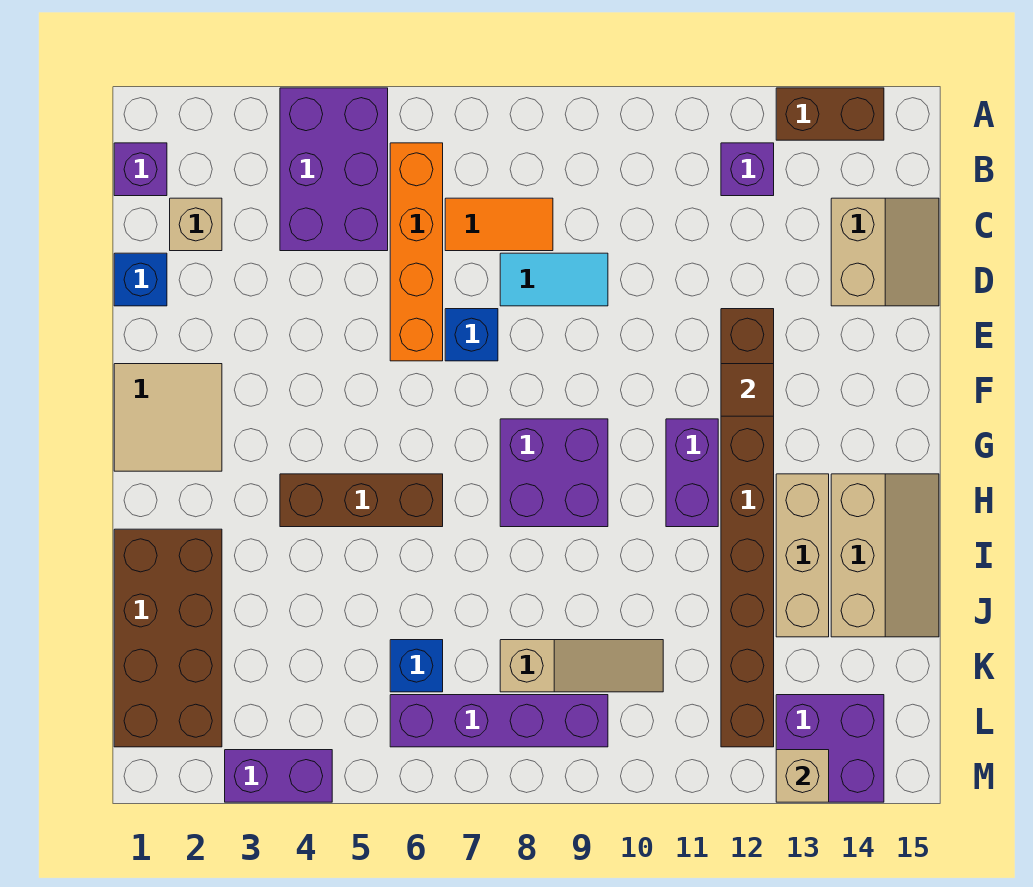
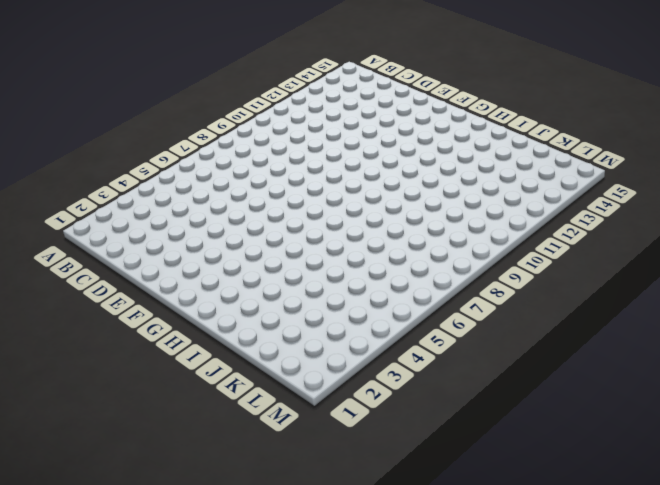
none -> purple 2x3 brick [280,88,388,251]
none -> brown 1x2 brick [776,88,884,140]
none -> purple 1x1 brick [114,143,167,196]

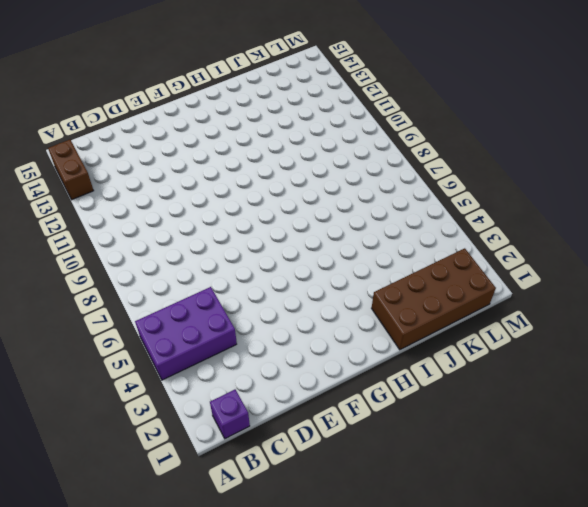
none -> orange 1x4 brick [390,143,443,361]
none -> purple 1x1 brick [721,143,774,196]
none -> tan 1x1 brick [170,198,222,251]

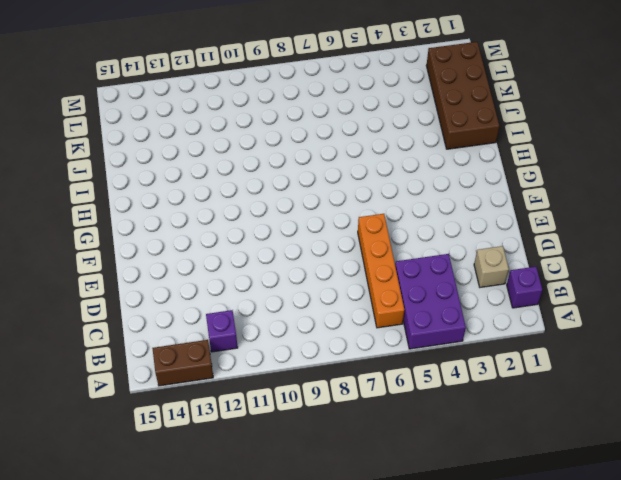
none -> orange 1x2 tile [445,198,553,251]
none -> tan 2x2 slope [831,198,939,306]
none -> blue 1x1 brick [114,253,167,306]

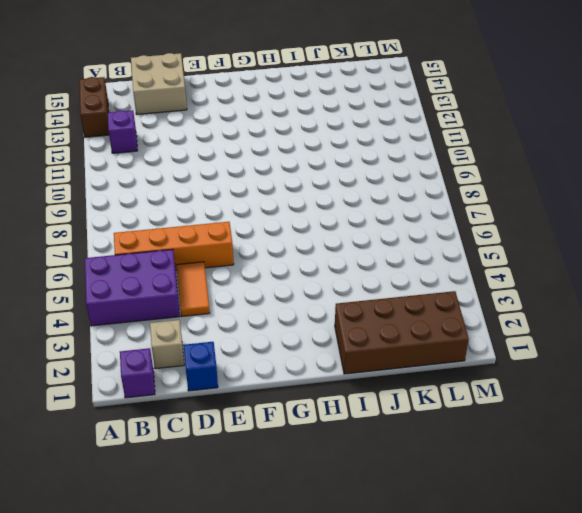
tan 2x2 brick [131,53,187,114] -> tan 2x2 slope [831,198,939,306]
orange 1x2 tile [176,262,210,316] -> orange 1x2 tile moved to [445,198,553,251]
none -> cyan 1x2 tile [500,253,608,306]
none -> blue 1x1 brick [445,309,498,361]
none -> brown 1x8 brick [721,309,774,747]

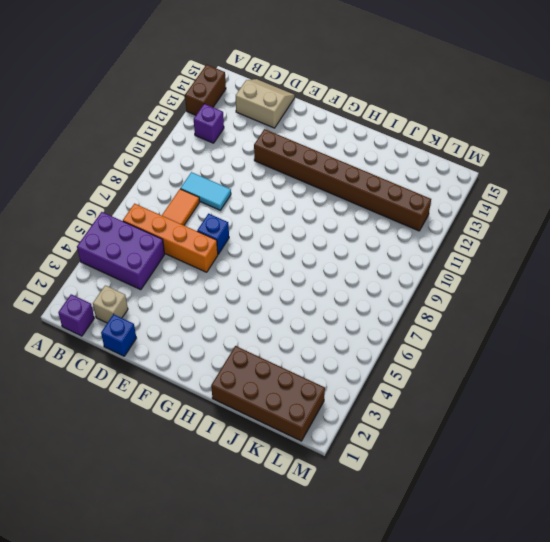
cyan 1x2 tile [180,172,231,210] -> cyan 1x2 tile turned to [500,253,608,306]
none -> tan 2x2 tile [114,364,222,471]
none -> purple 2x2 brick [500,419,608,527]
none -> purple 1x2 brick [666,419,718,527]

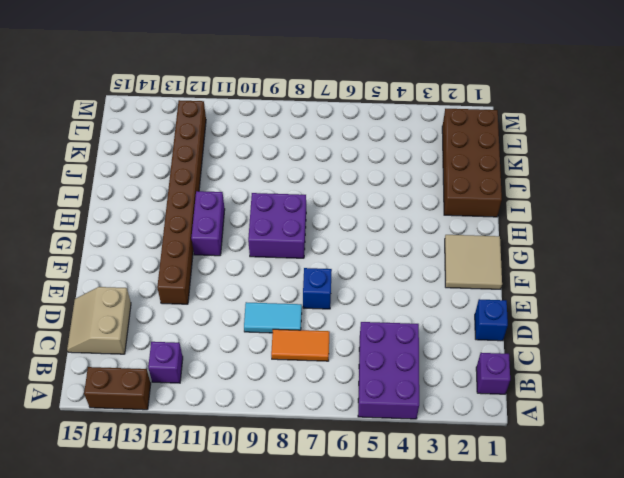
none -> orange 1x4 brick [390,143,443,361]
none -> tan 1x1 brick [170,198,222,251]
none -> brown 1x3 brick [280,474,443,527]

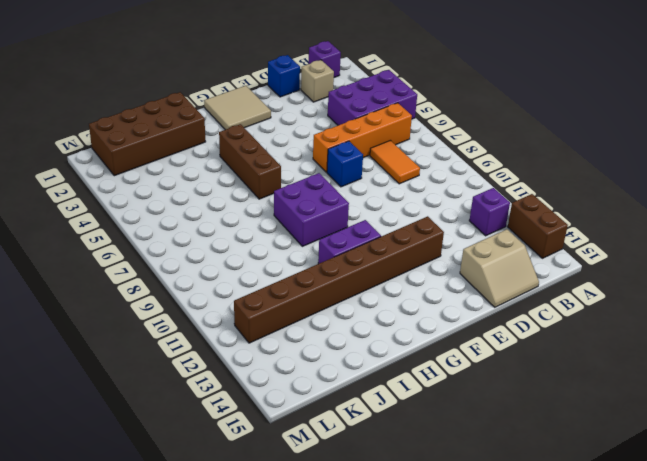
none -> cyan 1x2 tile [500,253,608,306]
none -> tan 1x3 brick [776,474,829,637]
none -> tan 2x3 slope [831,474,939,637]

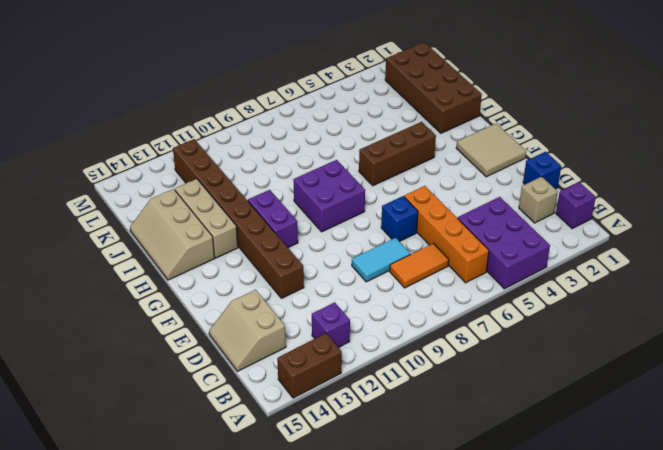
none -> blue 1x1 brick [390,640,443,692]
none -> tan 1x3 slope [500,640,663,692]
none -> purple 1x4 brick [390,695,608,747]

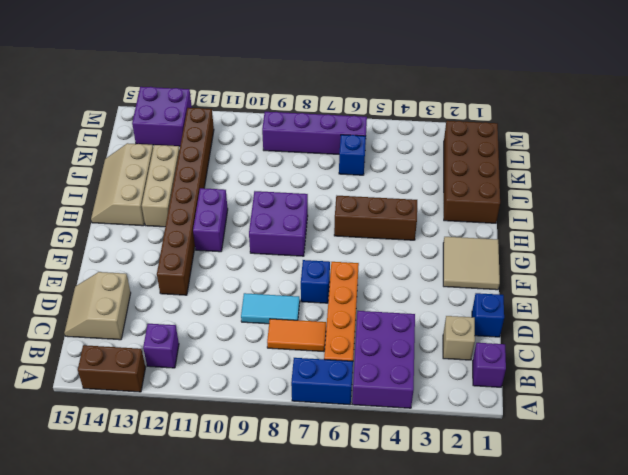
blue 1x2 brick [291,358,353,405] -> none
none -> tan 1x3 slope [500,640,663,692]
none -> purple 1x2 brick [225,750,332,802]
none -> brown 1x1 tile [721,364,774,416]

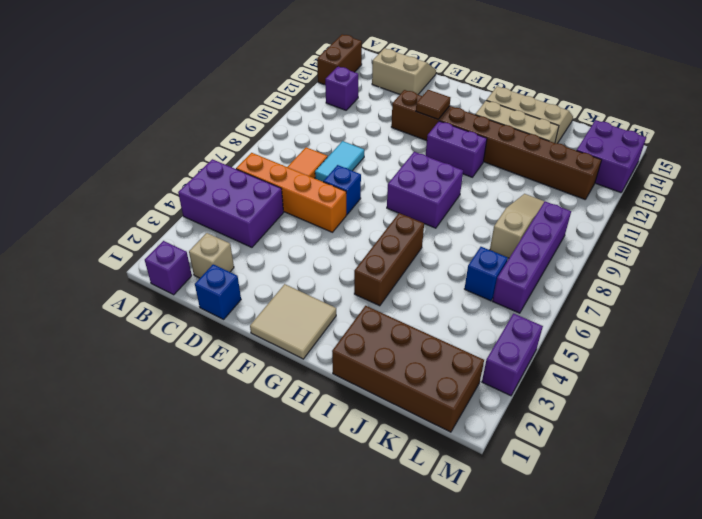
none -> tan 1x1 brick [776,750,829,802]

